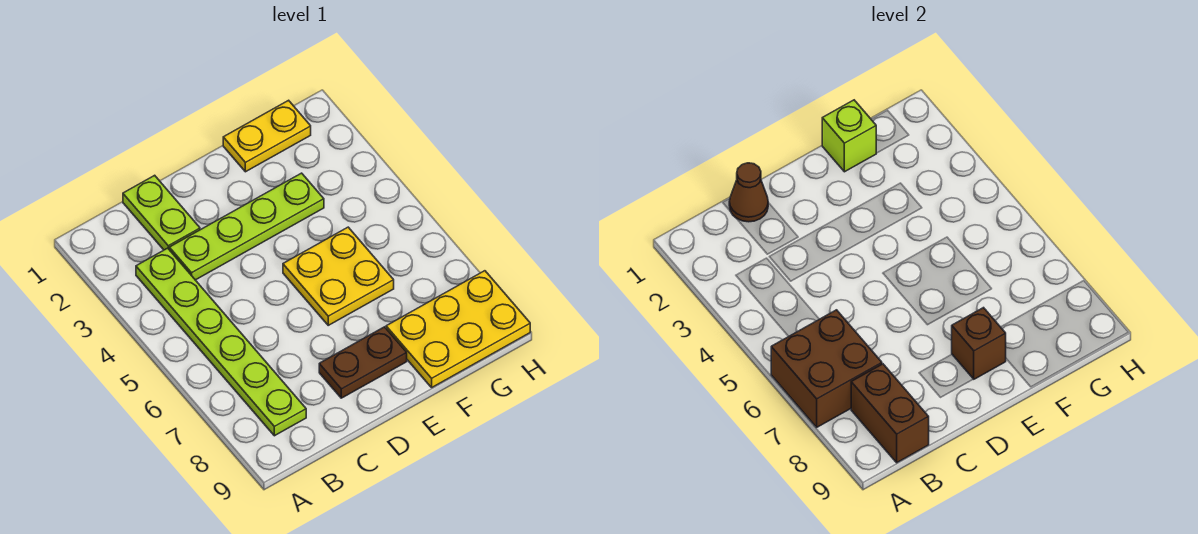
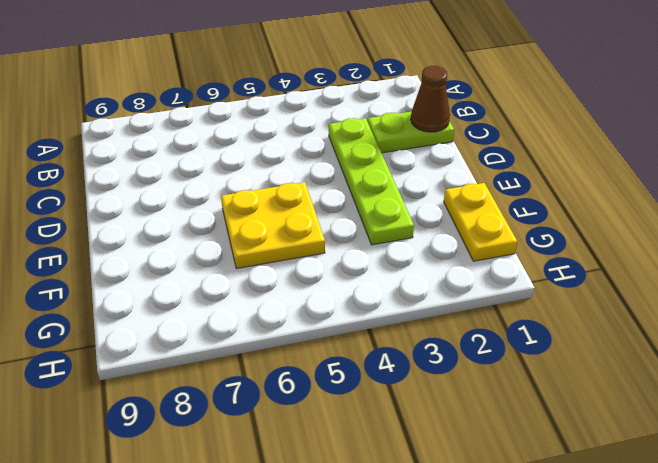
none -> lime 1x6 plate [136,248,306,436]
none -> brown 1x2 plate [319,327,407,398]
none -> yellow 2x3 plate [386,271,530,387]

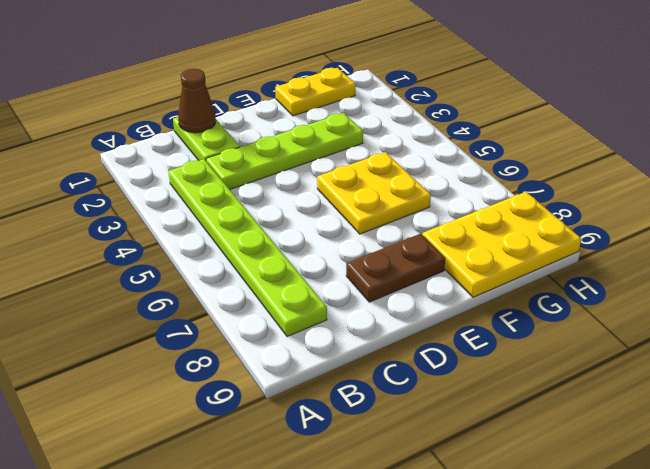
none -> brown 2x2 brick [771,310,882,427]
none -> brown 1x2 brick [851,364,929,463]
none -> brown 1x1 brick [952,308,1006,379]

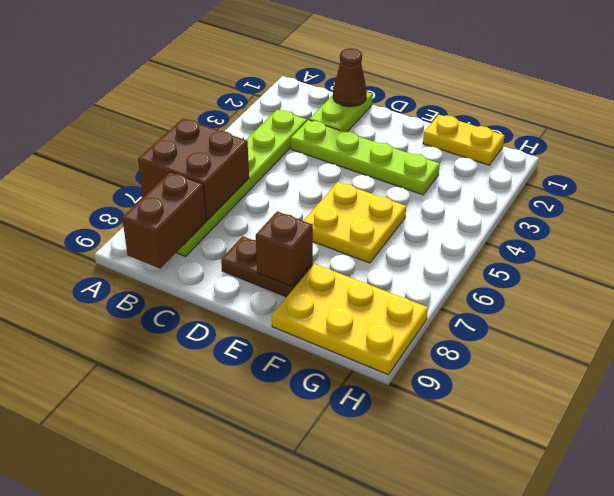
none -> lime 1x1 brick [822,100,876,172]

